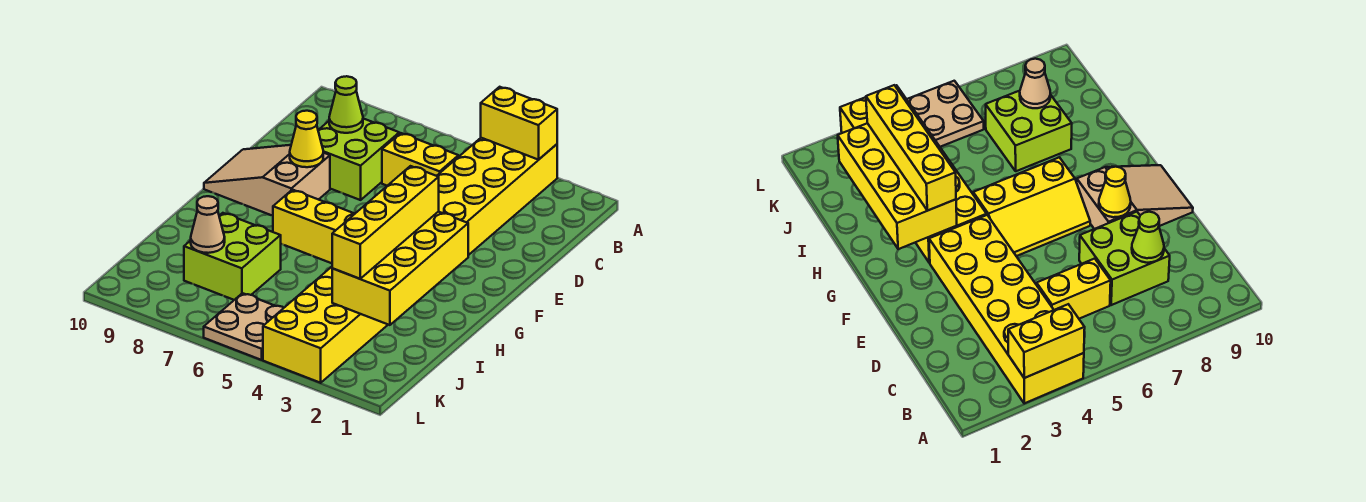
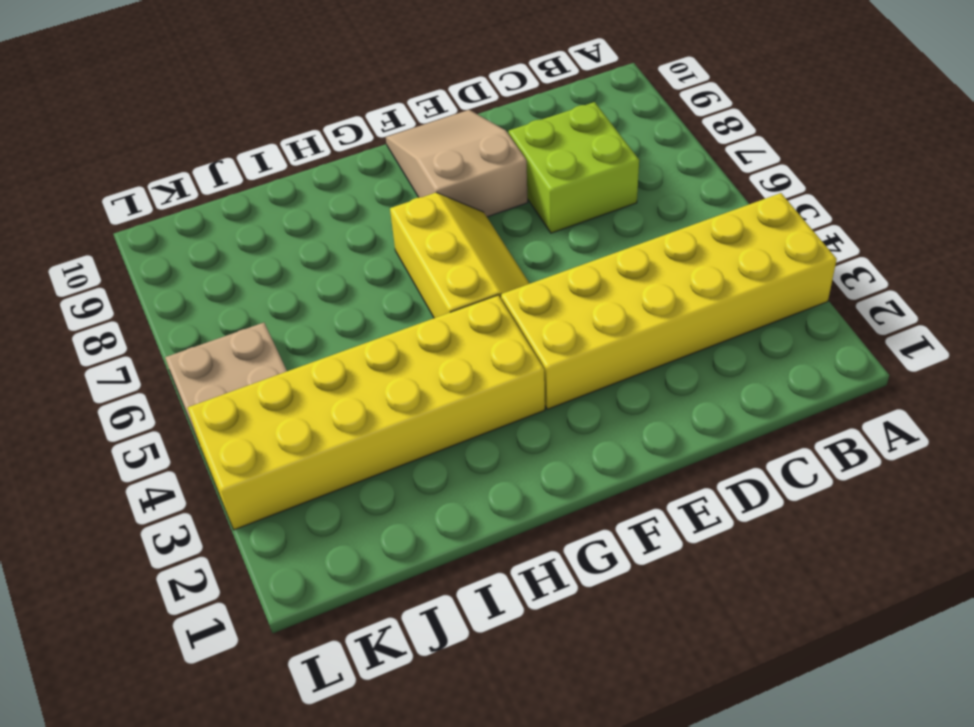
none -> yellow 1x2 brick [382,133,459,186]
none -> lime 2x2 brick [184,213,281,300]
none -> yellow 1x2 brick [481,87,557,160]

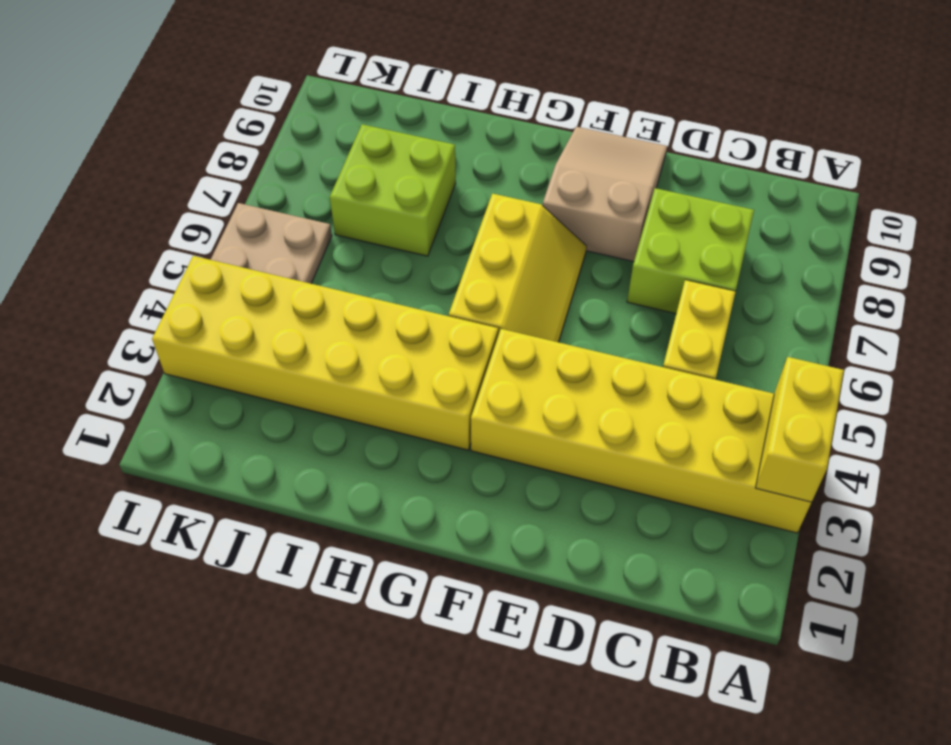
none -> lime 1x1 cone [329,76,363,133]
none -> yellow 1x1 cone [290,111,323,167]
none -> yellow 2x4 brick [332,212,468,325]

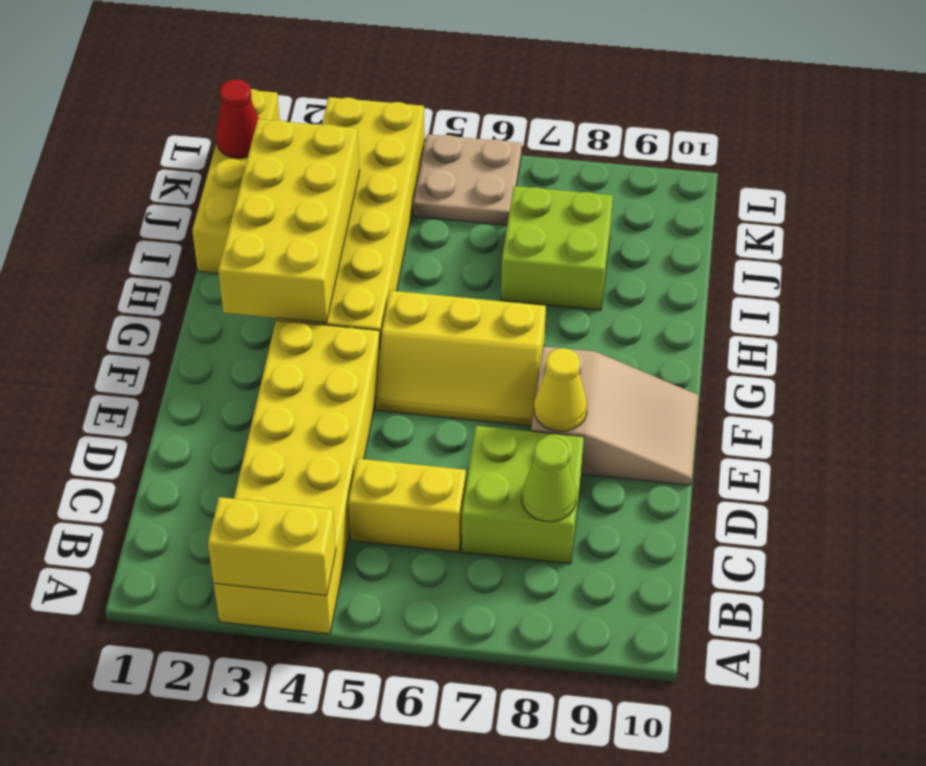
yellow 1x4 brick [192,89,280,273] -> yellow 1x4 brick moved to [332,166,439,279]
red 1x1 cone [216,79,259,158] -> none
none -> tan 1x1 cone [191,196,225,253]

